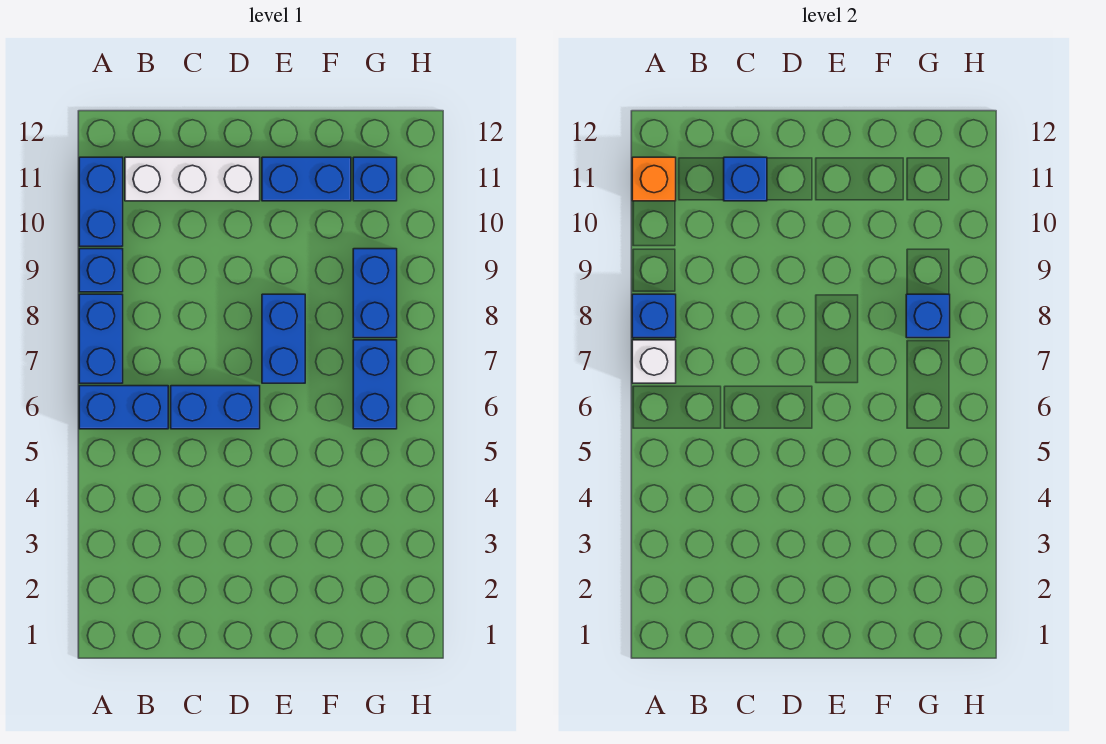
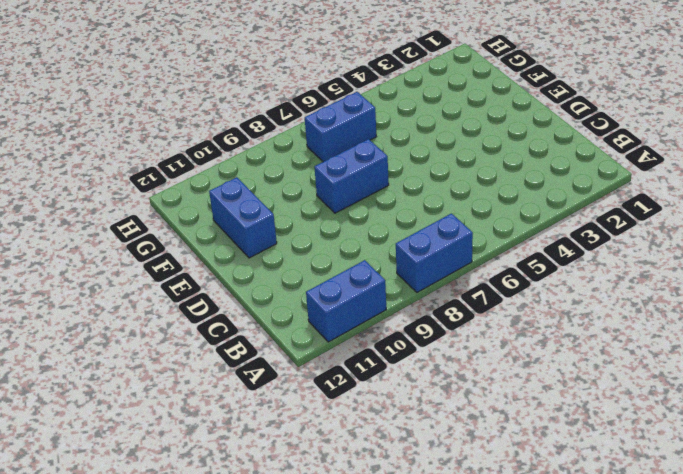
none -> blue 1x2 brick [79,386,168,429]
none -> blue 1x1 brick [79,249,123,292]
none -> white 1x3 brick [125,157,260,201]

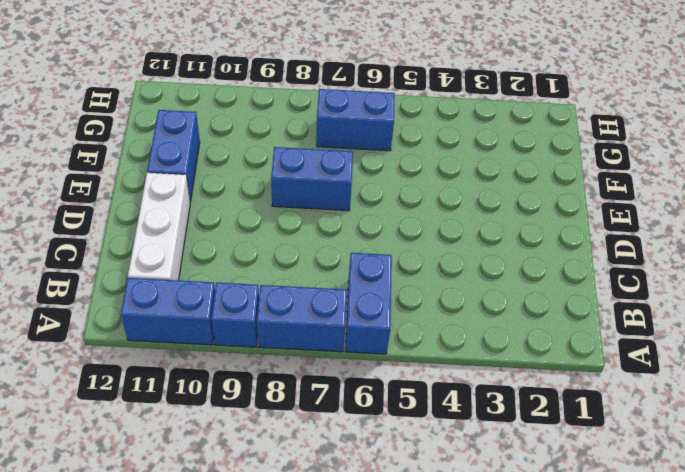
none -> blue 1x2 brick [171,386,260,429]
none -> blue 1x2 brick [353,249,397,338]
none -> blue 1x1 brick [353,157,397,201]

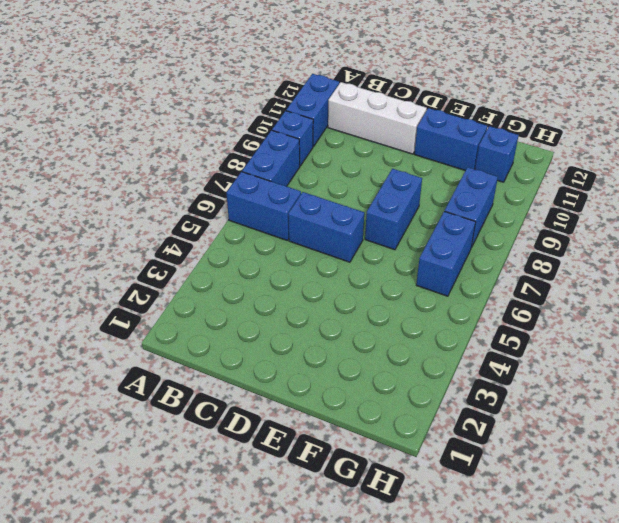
none -> white 1x1 brick [632,340,676,383]
none -> blue 1x1 brick [632,294,676,338]
none -> orange 1x1 brick [632,157,676,201]

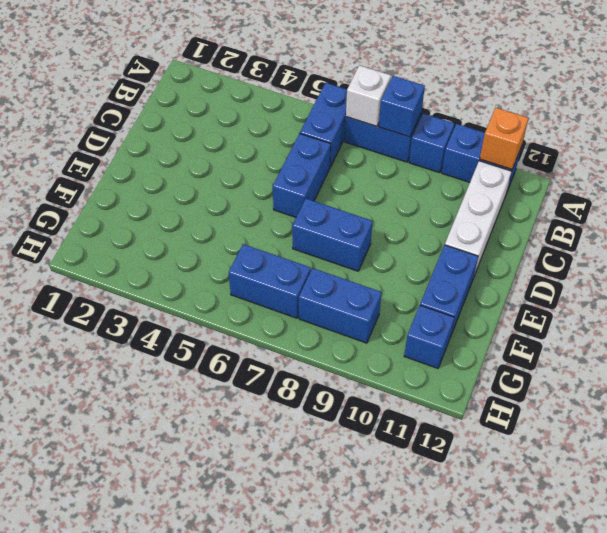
none -> blue 1x1 brick [724,157,767,201]
none -> blue 1x1 brick [906,294,950,338]

